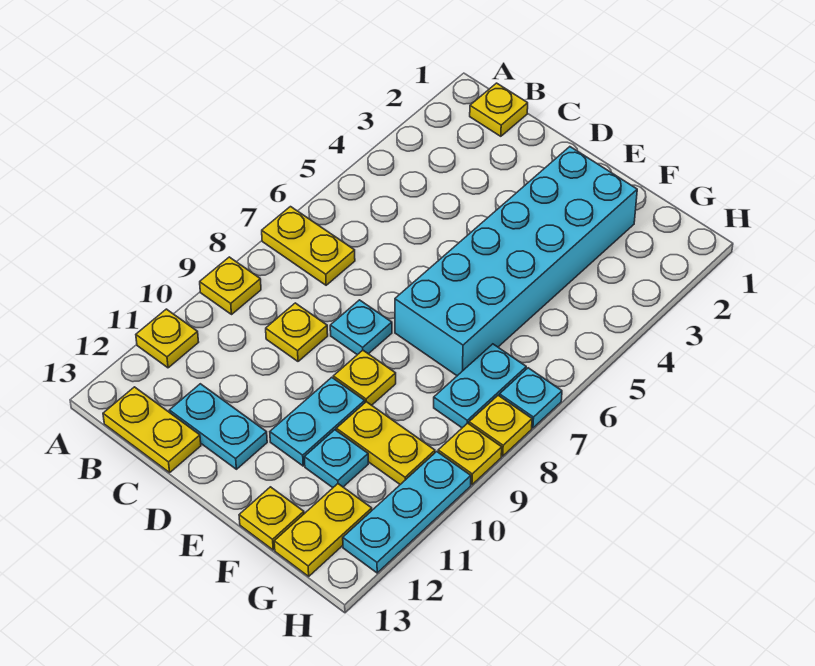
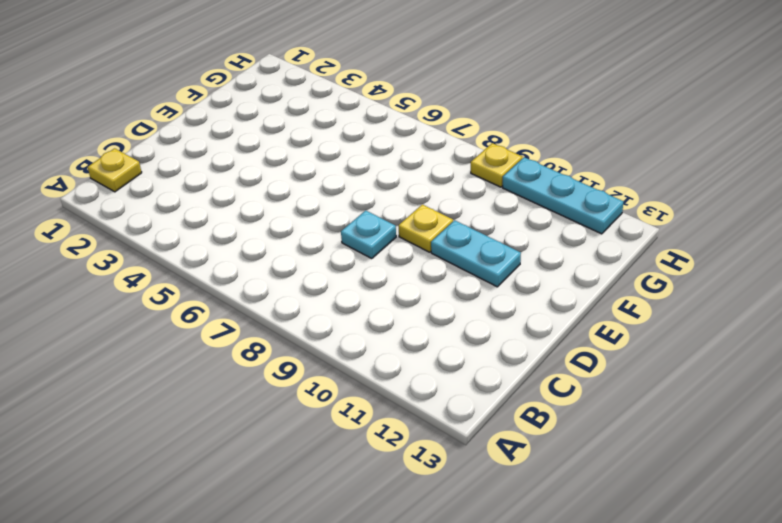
none -> yellow 1x2 plate [262,207,355,285]
none -> yellow 1x1 plate [200,257,261,314]
none -> yellow 1x1 plate [136,309,199,368]

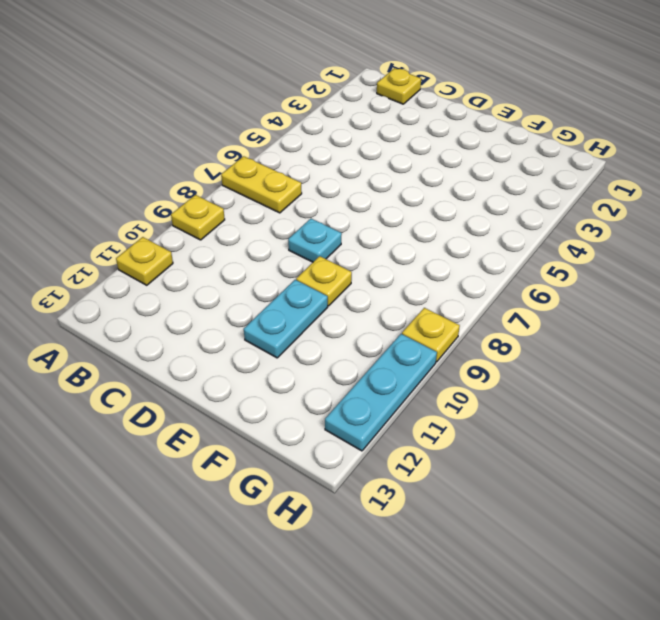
none -> yellow 1x2 plate [103,387,201,473]
none -> yellow 1x1 plate [266,303,328,361]
none -> cyan 1x2 plate [169,384,267,469]

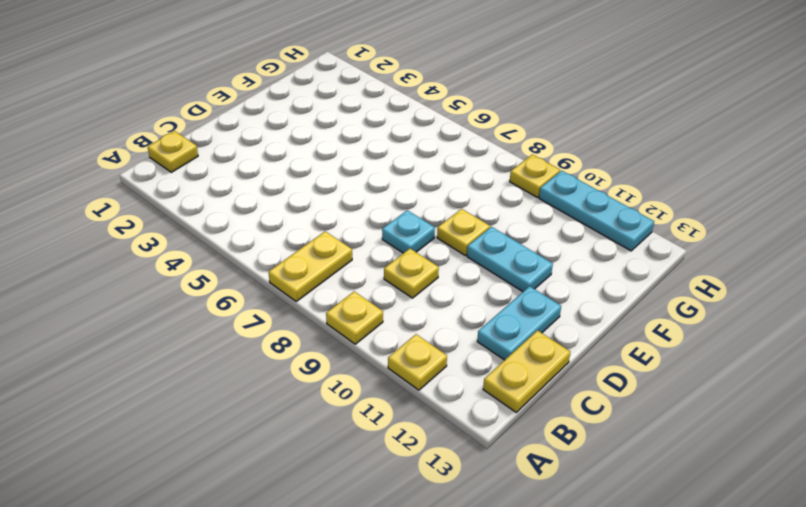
none -> cyan 2x6 brick [395,147,637,376]
none -> yellow 1x2 plate [336,402,435,484]
none -> cyan 1x1 plate [304,430,368,488]

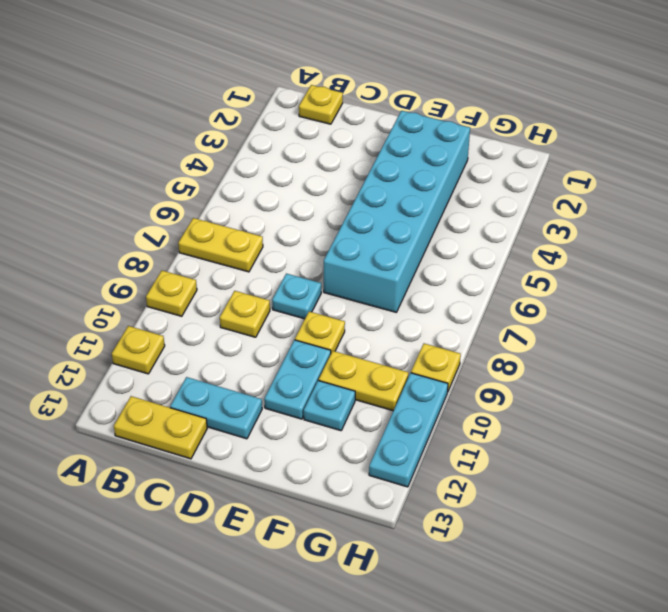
none -> yellow 1x1 plate [239,487,304,550]
none -> cyan 1x2 plate [434,344,526,428]
none -> yellow 1x2 plate [274,484,372,576]

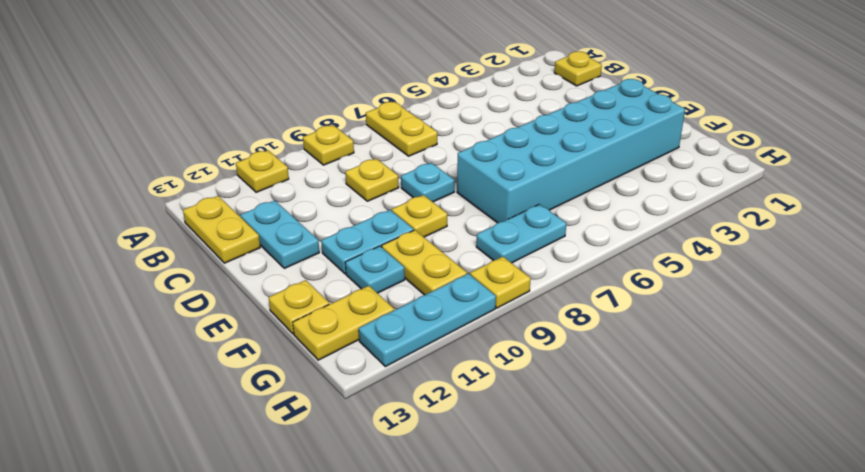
none -> cyan 1x1 plate [499,368,562,428]
none -> yellow 1x1 plate [469,395,532,456]

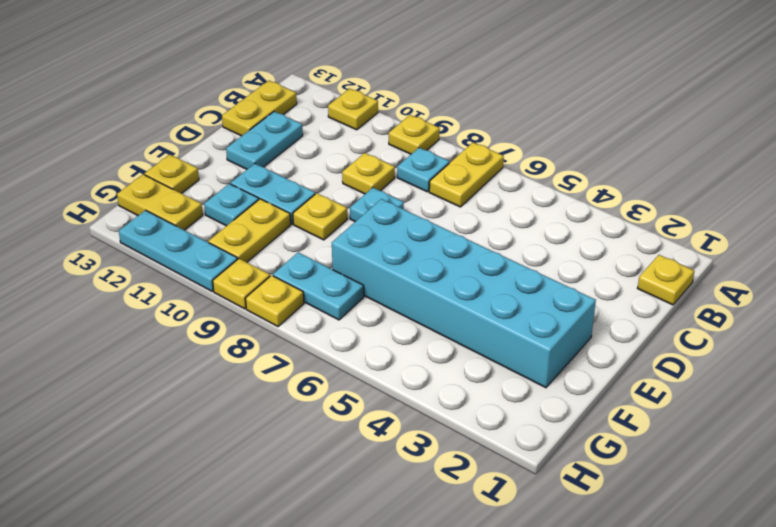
cyan 1x1 plate [397,148,450,192] -> cyan 1x1 plate moved to [499,368,562,428]

